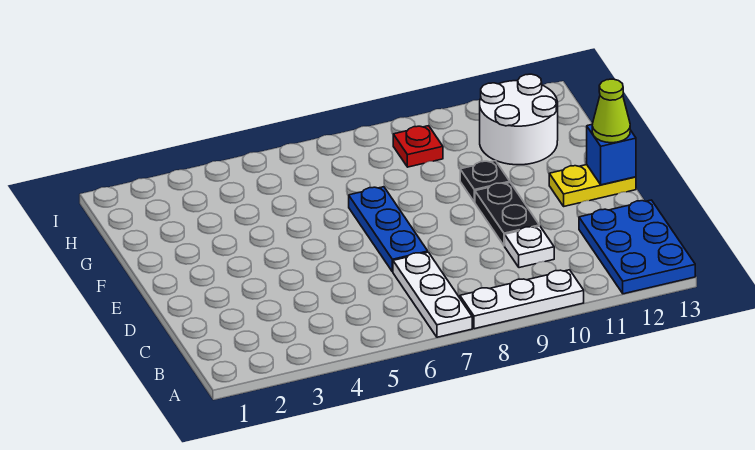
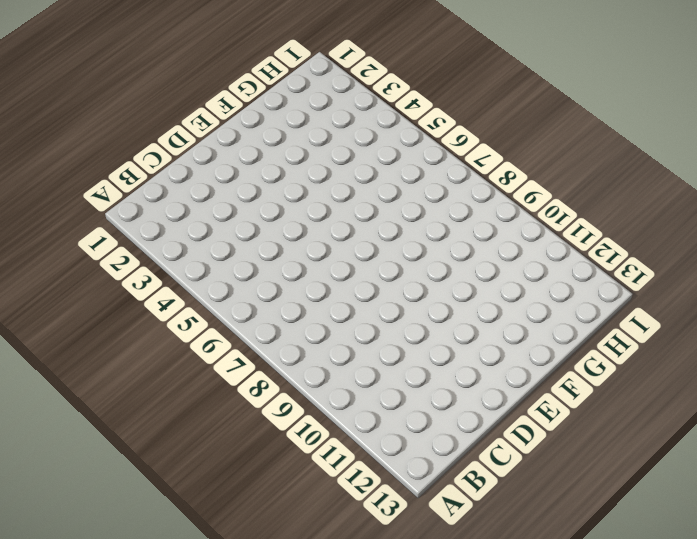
none -> white 1x3 plate [393,252,472,337]
none -> white 1x3 plate [460,270,584,329]
none -> blue 2x3 plate [579,200,695,294]

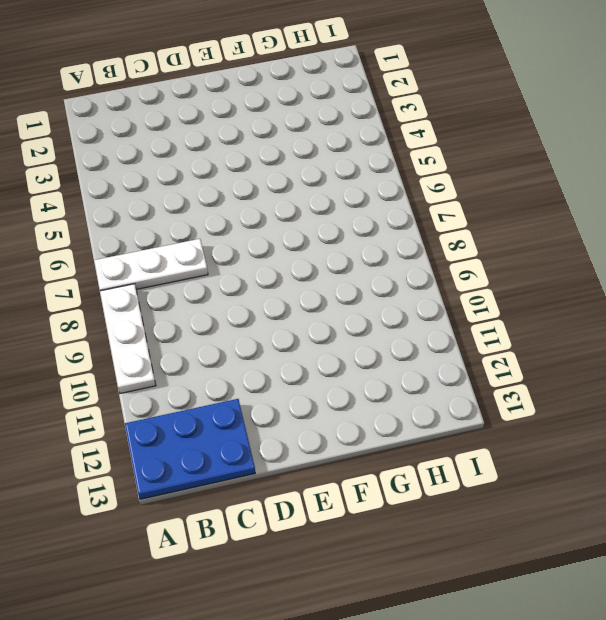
none -> white 1x1 plate [505,226,554,268]
none -> blue 1x3 plate [349,187,428,272]
none -> black 1x2 plate [475,183,539,246]

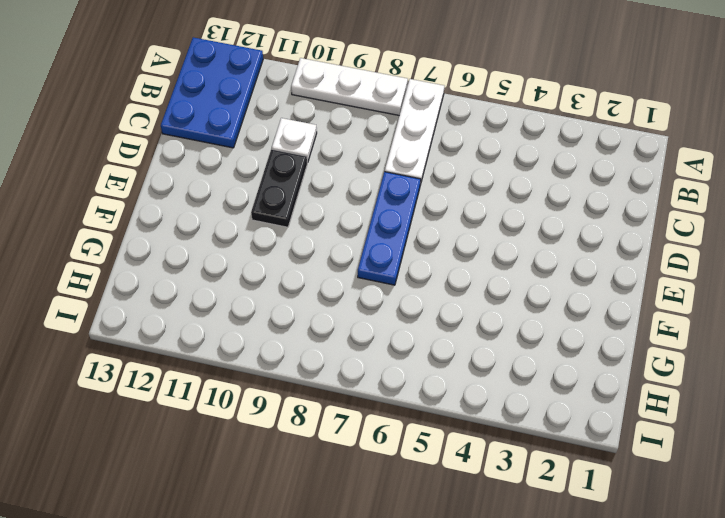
none -> yellow 1x2 plate [549,165,636,206]
none -> black 1x1 plate [460,161,510,202]
none -> white 2x2 round brick [480,74,558,165]

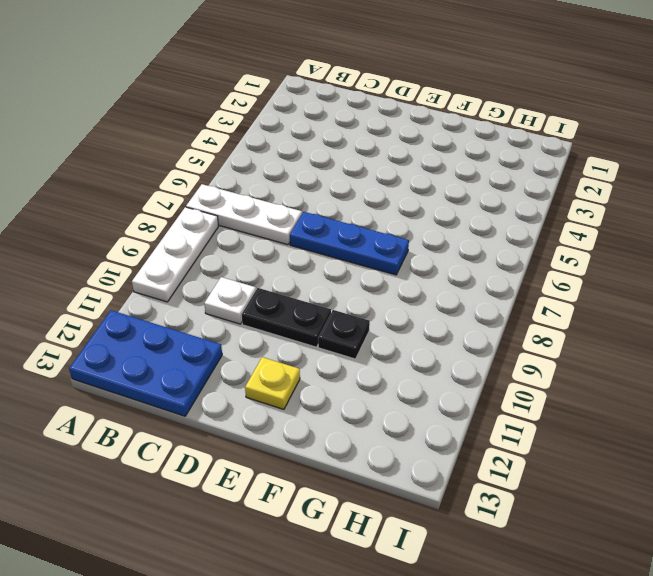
yellow 1x1 plate [245,357,300,409] -> yellow 1x2 plate [549,165,636,206]
none -> white 2x2 round brick [480,74,558,165]
none -> red 1x1 plate [393,126,443,167]
none -> blue 1x1 brick [587,125,636,185]

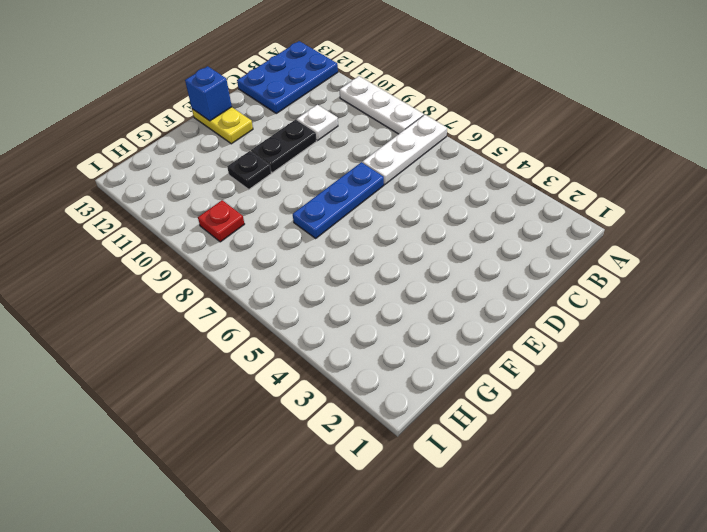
none -> white 2x2 round brick [480,74,558,165]
none -> lime 1x1 cone [592,79,630,143]

